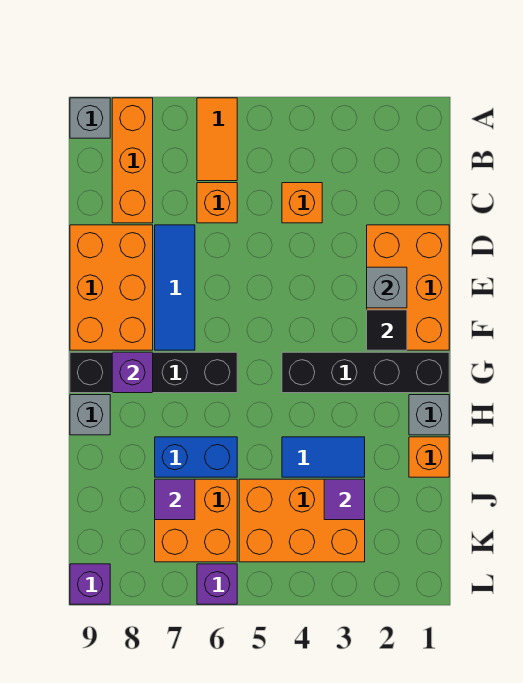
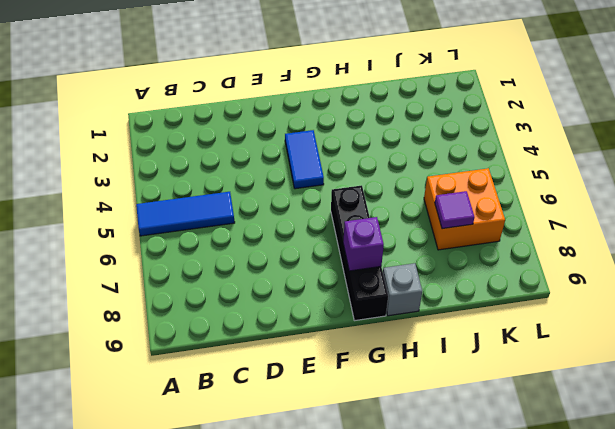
blue 1x3 tile [136,192,235,236] -> blue 1x3 tile moved to [155,225,195,350]
blue 1x2 tile [285,130,324,189] -> blue 1x2 tile moved to [282,437,365,477]
none -> orange 1x2 tile [197,98,237,181]
none -> orange 1x3 brick [112,98,153,223]
none -> grey 1x1 brick [70,98,110,138]

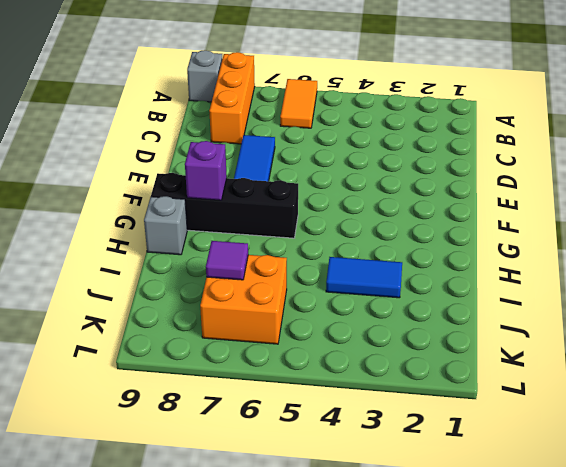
none -> orange 1x1 brick [282,183,322,223]
none -> orange 1x1 brick [197,183,237,223]
none -> orange 2x3 brick [367,225,449,350]

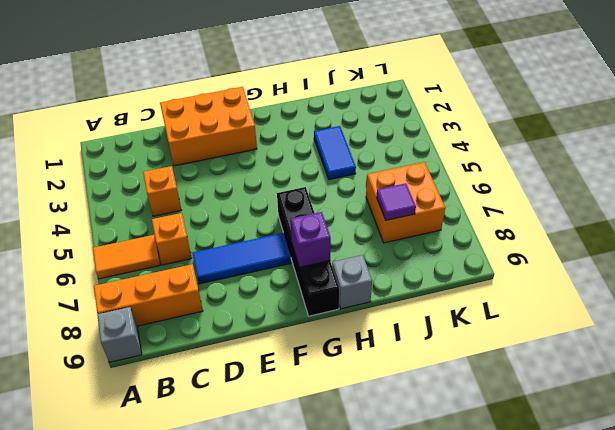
none -> orange 2x3 brick [70,225,153,350]
none -> black 1x4 brick [282,352,449,393]
none -> grey 1x1 brick [409,395,449,435]

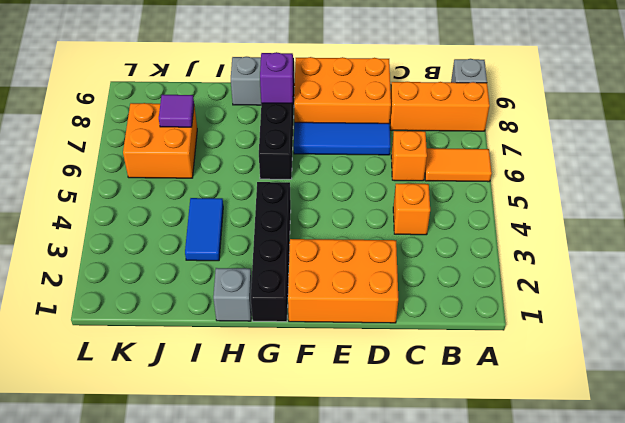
none -> orange 1x1 brick [409,437,449,477]
none -> blue 1x2 brick [155,437,237,477]
none -> orange 2x3 brick [239,479,365,562]

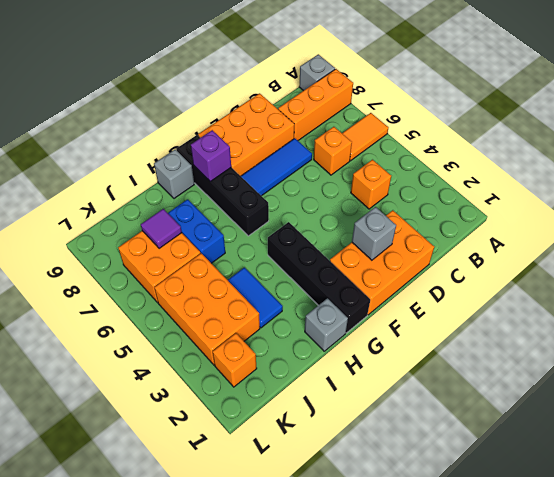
orange 1x1 brick [213,333,257,387] -> orange 1x1 brick moved to [409,437,449,477]
none -> purple 1x1 brick [197,564,237,604]
none -> purple 1x1 brick [70,564,110,604]
none -> black 1x1 tile [367,310,407,350]

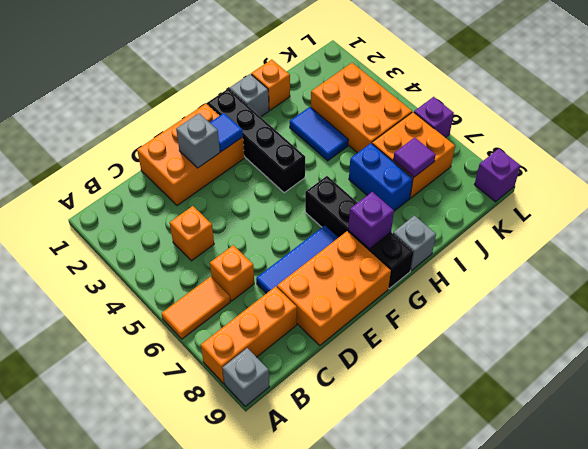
blue 1x1 tile [210,113,243,152] -> black 1x1 tile [367,310,407,350]
none -> purple 1x1 tile [324,479,365,520]

